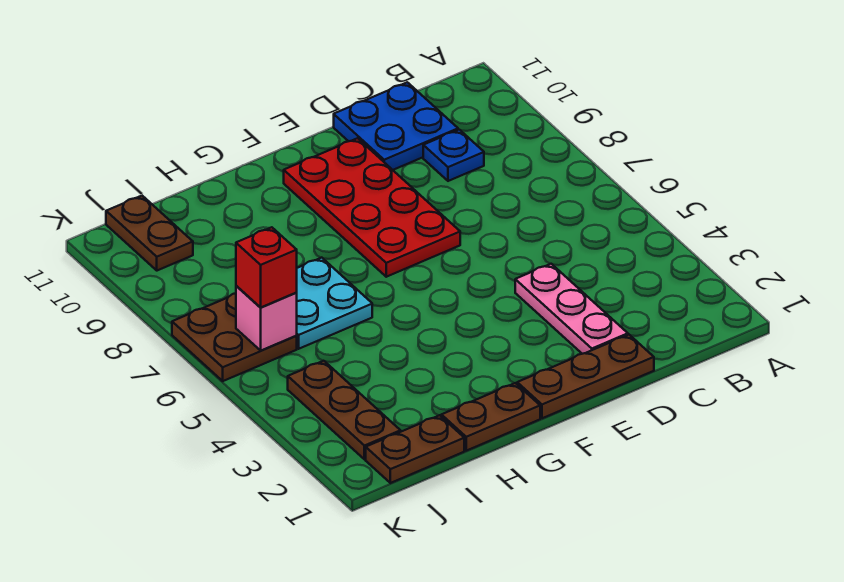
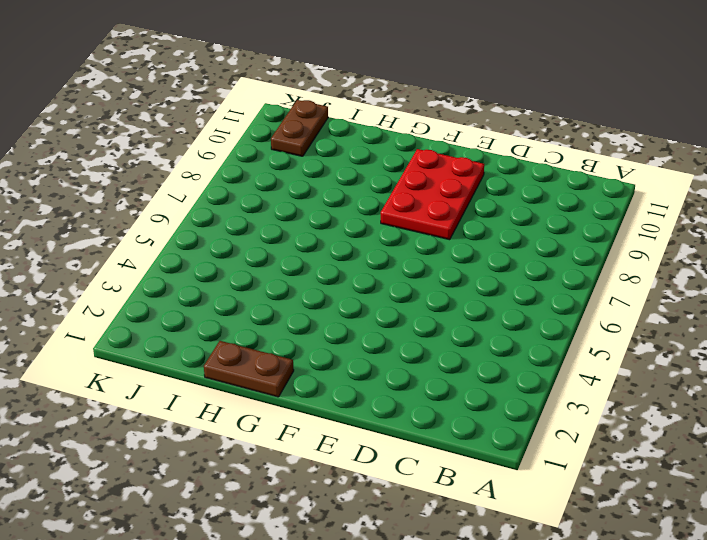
red 2x3 plate [381,149,484,240] -> red 2x4 plate [284,138,460,277]
none -> blue 1x1 plate [423,130,484,181]
none -> blue 2x2 plate [334,82,458,170]
none -> brown 1x3 plate [517,335,654,418]

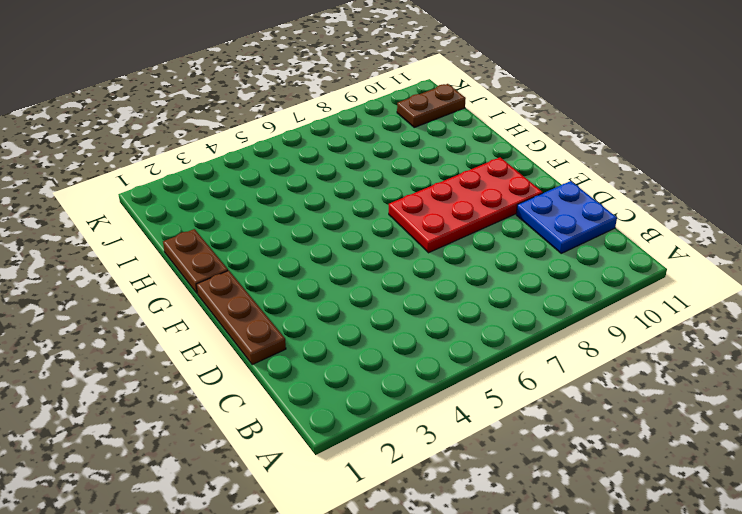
none -> blue 1x1 plate [423,130,484,181]
none -> pink 1x3 plate [515,264,628,354]
none -> cyan 2x2 plate [296,258,372,349]

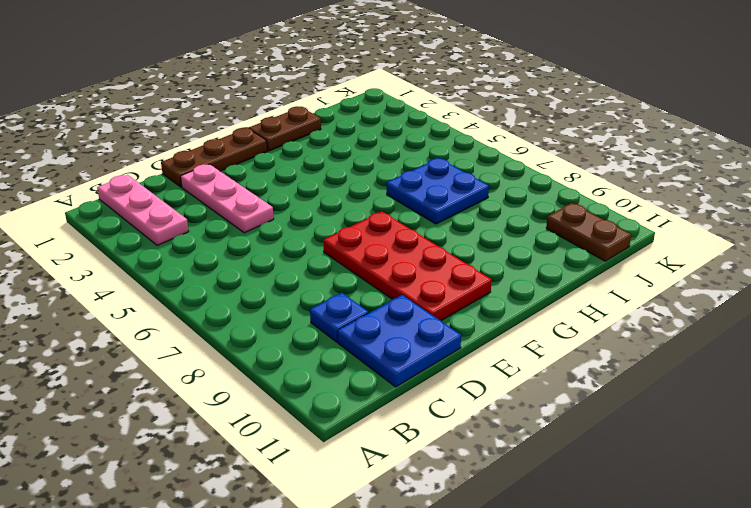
pink 1x3 plate [97,175,189,245] -> none
blue 2x2 plate [387,158,489,224] -> cyan 2x2 plate [296,258,372,349]
none -> brown 1x2 plate [366,415,464,483]
none -> brown 1x3 plate [288,361,401,459]
none -> brown 2x2 plate [172,293,297,381]

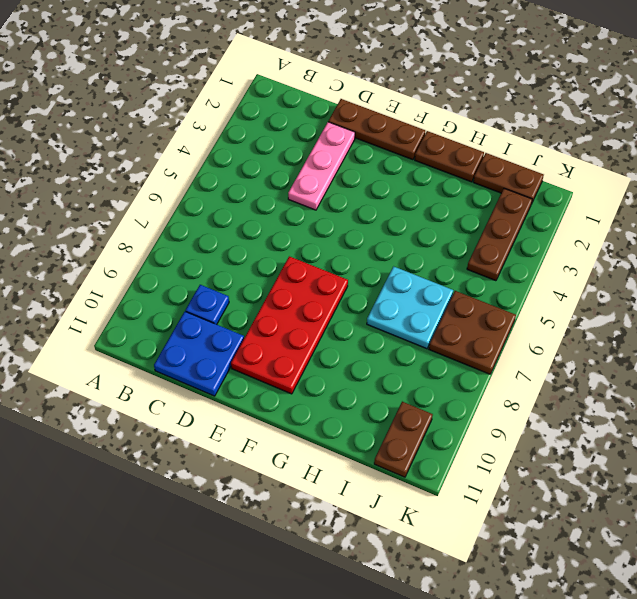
none -> pink 1x1 brick [236,286,297,350]
none -> red 1x1 brick [236,227,297,308]

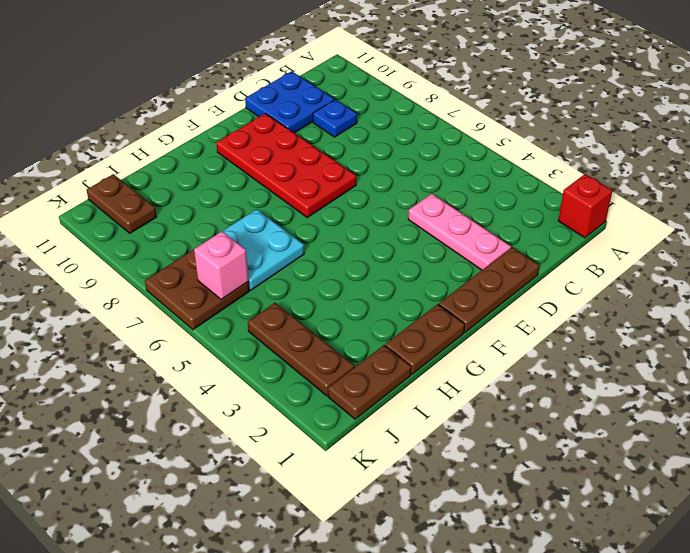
red 1x1 brick [558,174,612,238] -> red 1x1 brick moved to [236,227,297,308]

